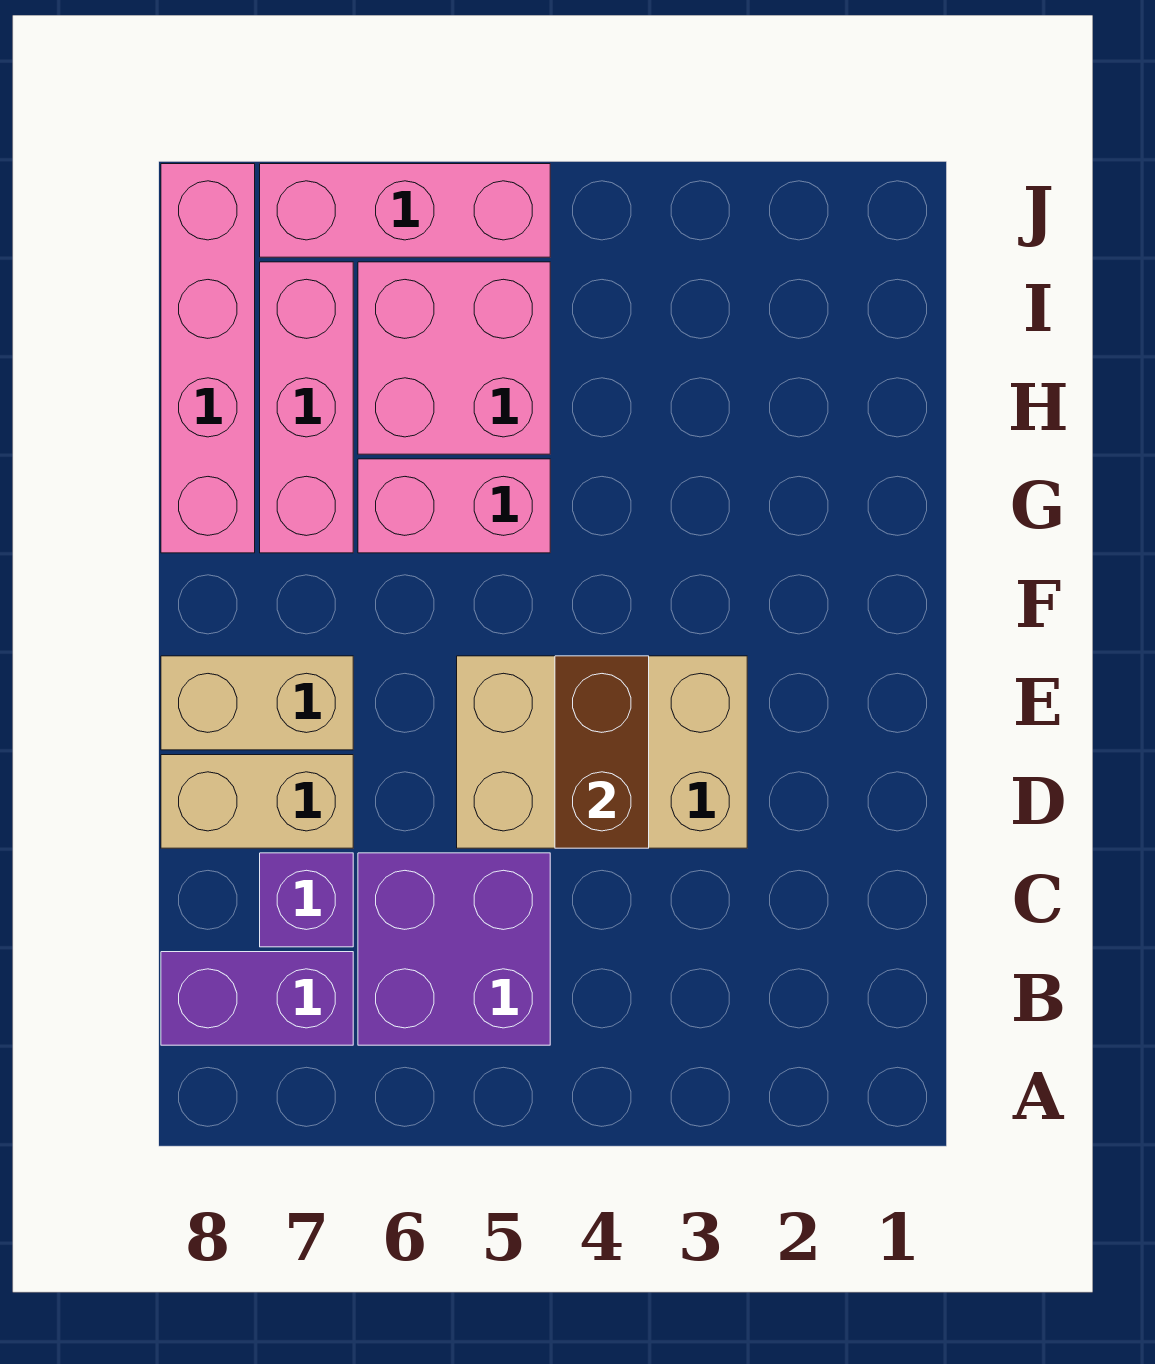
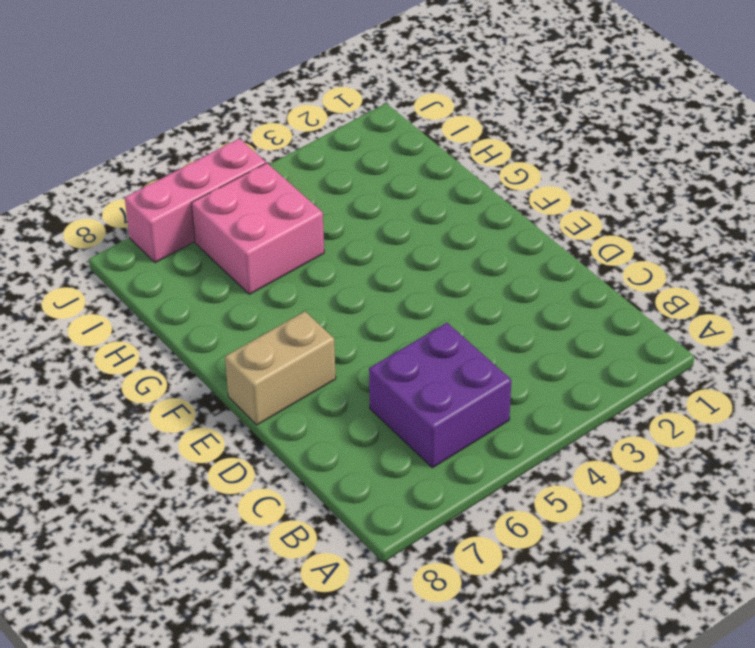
none -> purple 1x2 brick [161,952,353,1045]
none -> purple 1x1 brick [260,853,353,947]
none -> tan 2x3 brick [457,656,747,848]

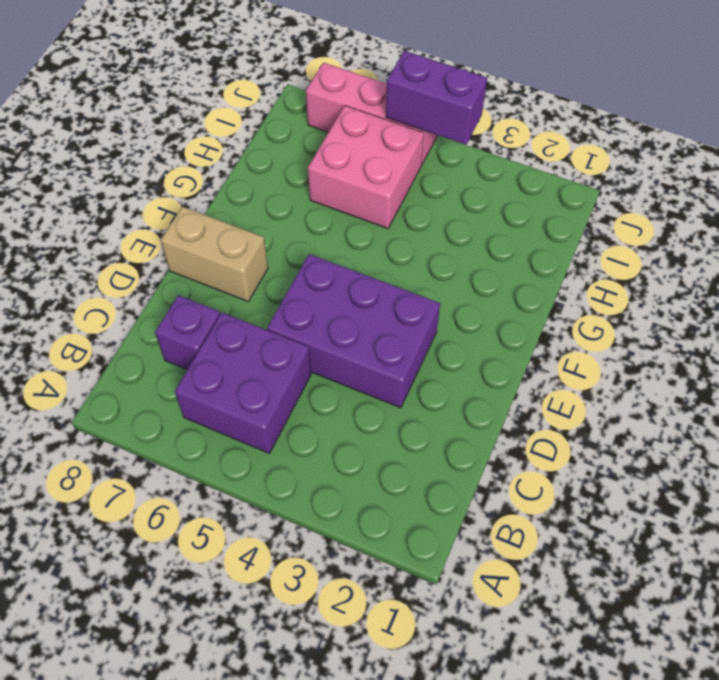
purple 2x3 brick [267,254,440,408] -> tan 2x3 brick [457,656,747,848]
purple 1x2 brick [386,51,487,145] -> purple 1x2 brick moved to [161,952,353,1045]
none -> tan 1x2 brick [161,755,353,848]
none -> pink 1x2 brick [358,459,550,553]
none -> pink 1x3 brick [260,262,353,553]

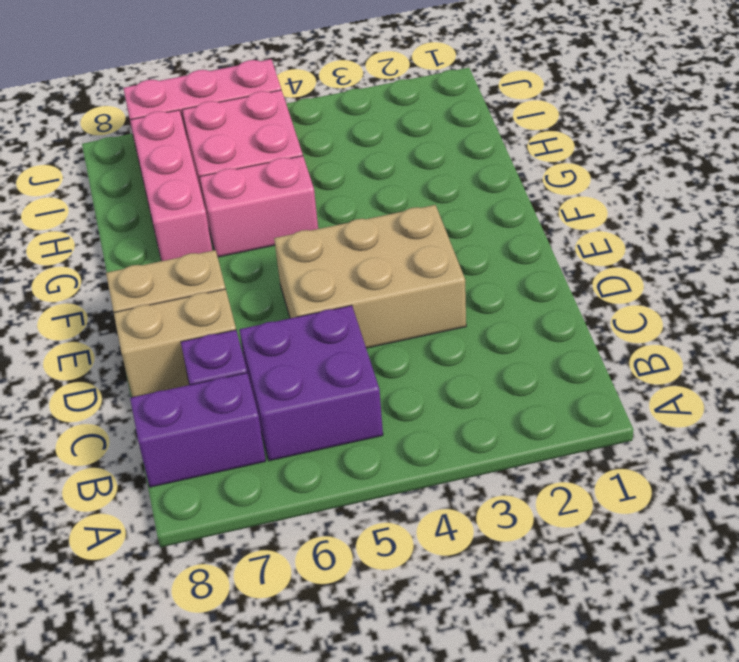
none -> pink 1x4 brick [161,164,255,553]
none -> brown 1x2 brick [555,656,649,848]

